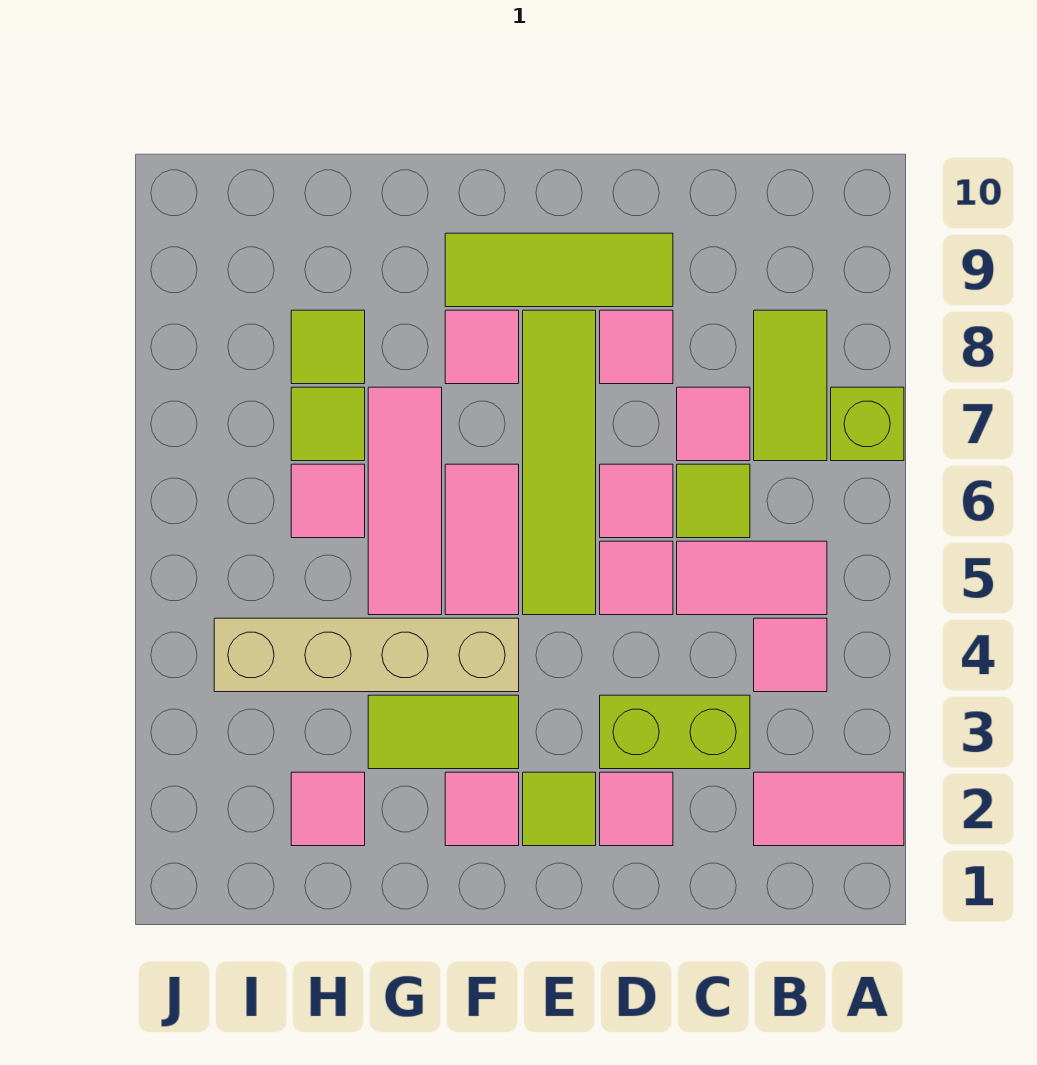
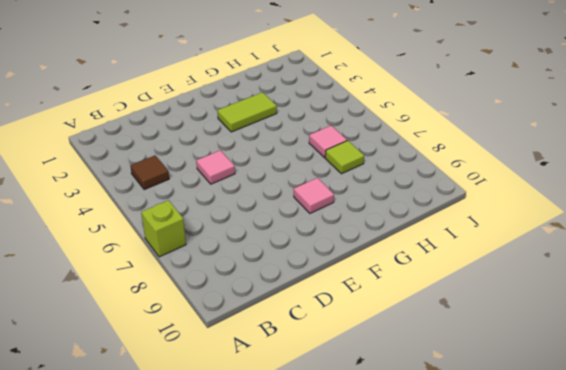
brown 1x1 tile [130,156,169,190] -> pink 1x1 tile [754,618,827,692]
none -> pink 1x2 tile [754,772,904,846]
none -> pink 1x2 tile [677,541,827,615]
none -> lime 1x2 tile [754,310,827,461]

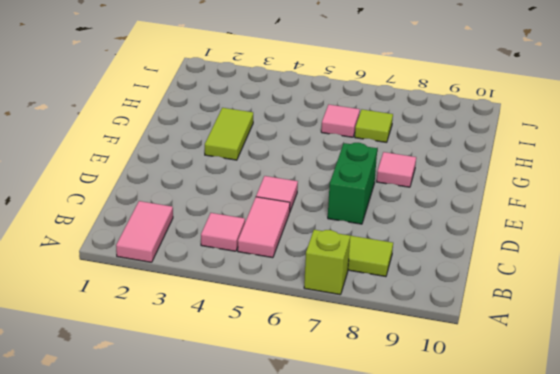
green 1x2 brick [328,143,377,224] -> lime 1x4 tile [523,310,596,615]
none -> lime 1x2 brick [600,695,750,769]
none -> lime 1x1 tile [677,464,750,538]
none -> pink 1x1 tile [677,387,750,461]

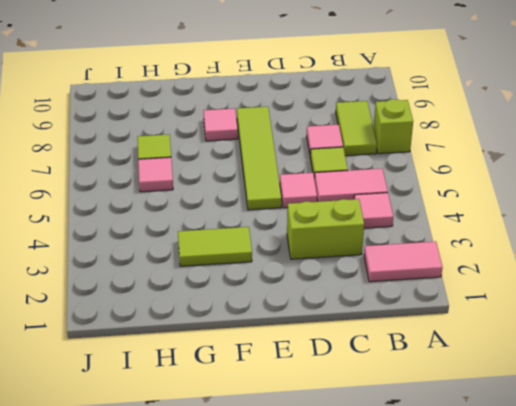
none -> pink 1x1 tile [600,772,673,846]
none -> pink 1x1 tile [600,464,673,538]
none -> pink 1x1 tile [600,310,673,384]

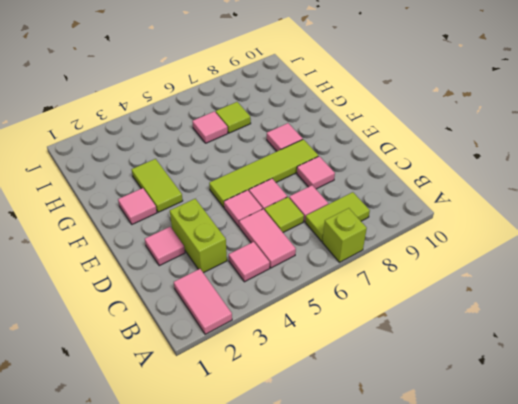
none -> lime 1x3 tile [445,233,673,307]
none -> lime 1x1 tile [523,772,596,846]
none -> tan 1x4 brick [214,618,519,692]

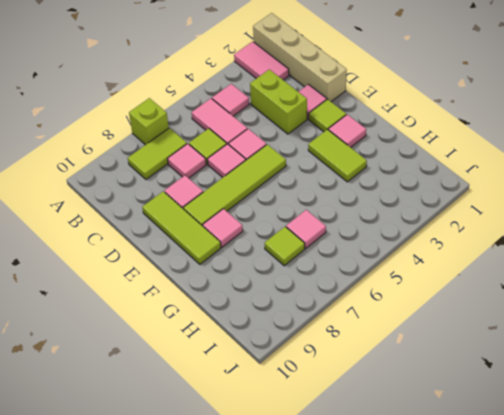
tan 1x4 brick [253,13,347,102] -> tan 1x4 brick moved to [214,618,519,692]
none -> pink 1x2 tile [445,464,519,615]
none -> pink 1x3 tile [368,387,442,615]
none -> pink 1x1 tile [291,772,365,846]

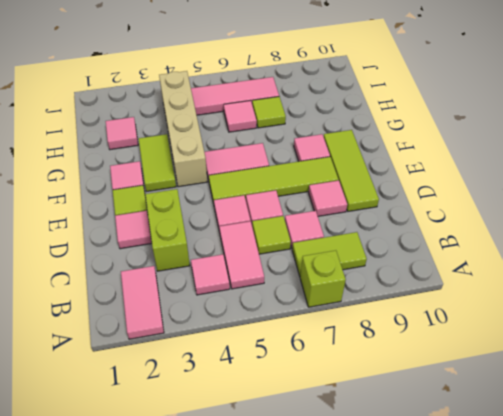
pink 1x3 tile [191,77,279,115] -> pink 1x3 tile moved to [368,387,442,615]
none -> lime 1x1 tile [291,310,365,384]

